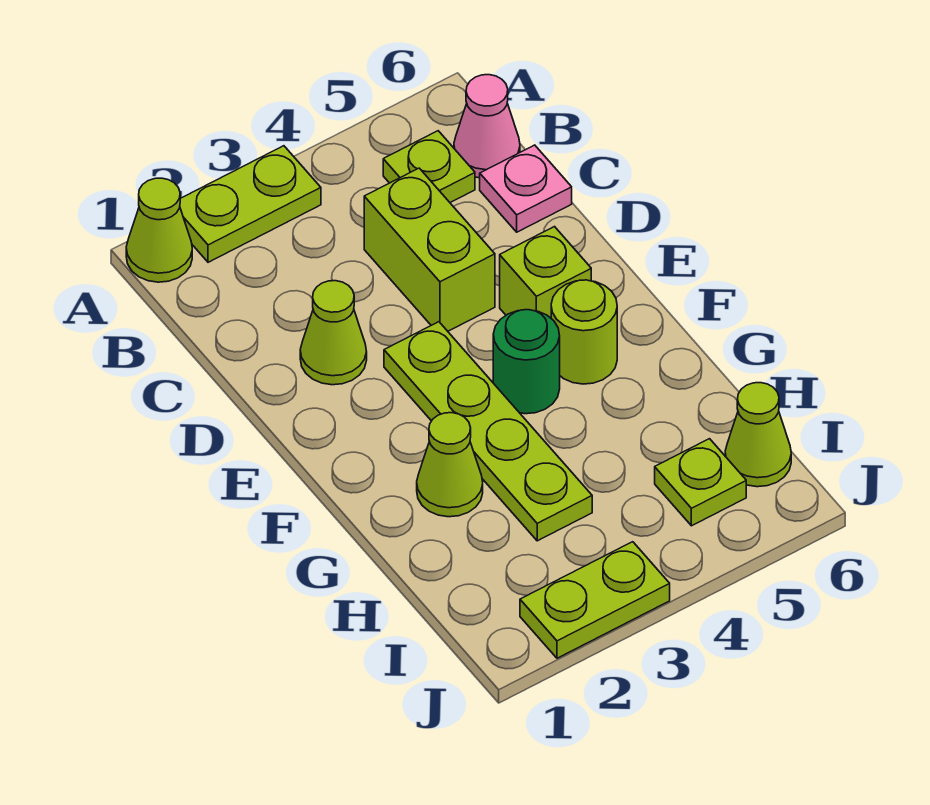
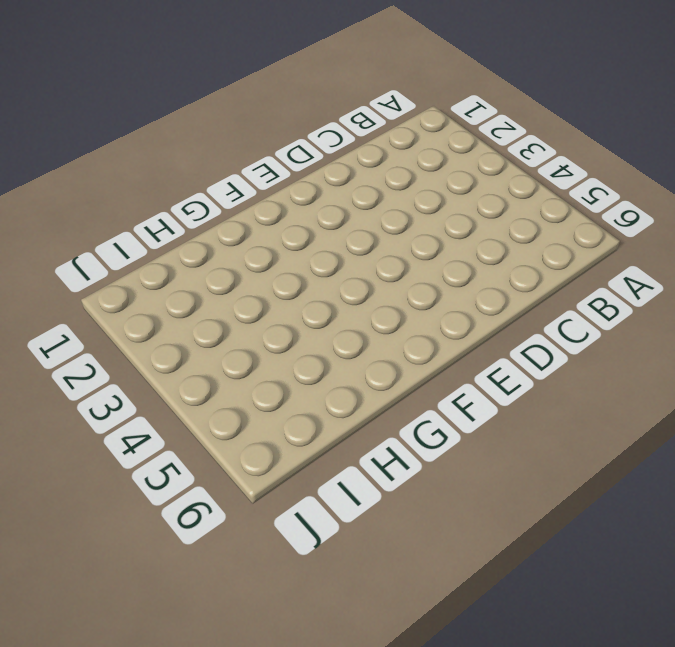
none -> lime 1x1 cone [126,178,192,282]
none -> lime 1x2 plate [180,146,321,262]
none -> lime 1x1 plate [383,131,475,203]

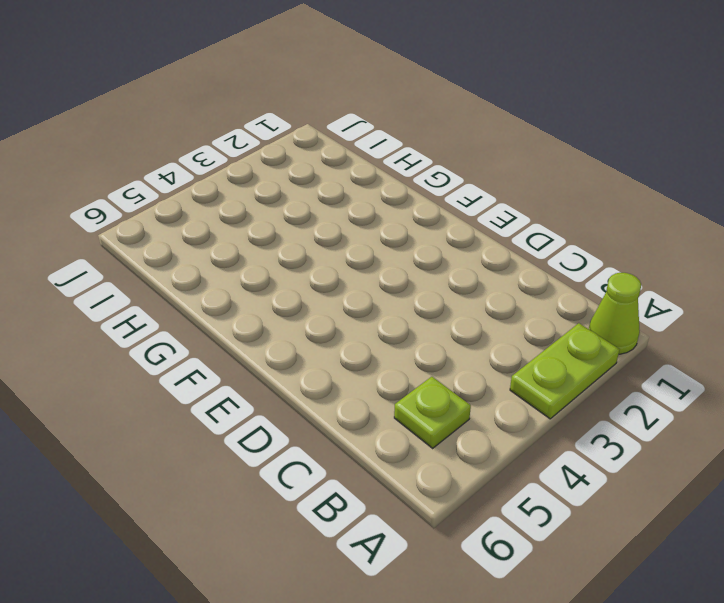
none -> pink 1x1 cone [454,75,520,178]
none -> lime 1x2 brick [364,168,495,331]
none -> pink 1x1 plate [480,145,572,232]

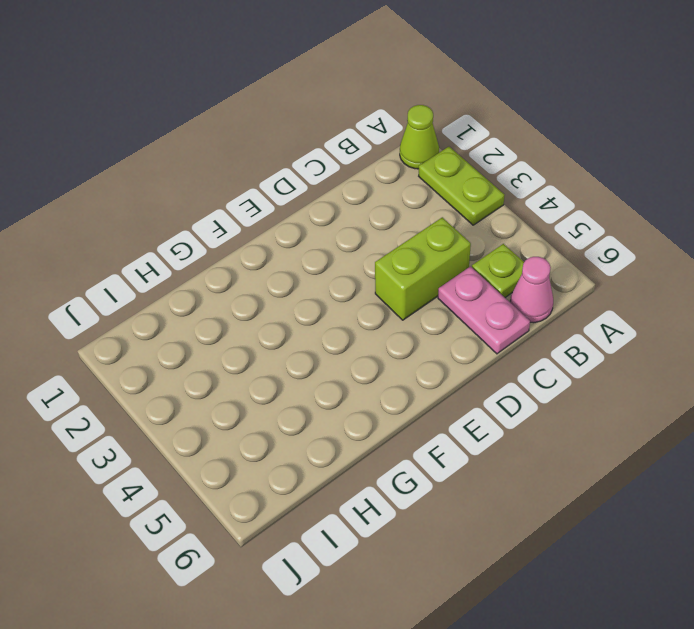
pink 1x2 plate [438,266,530,354] -> pink 1x1 plate [480,145,572,232]
none -> lime 1x1 cone [300,281,367,385]
none -> lime 1x4 plate [384,322,592,541]
none -> lime 1x1 brick [500,227,591,318]

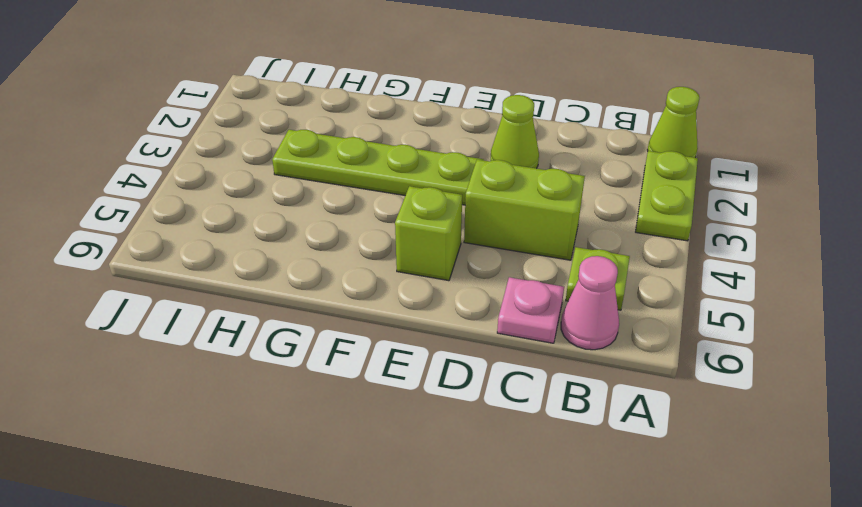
none -> green 1x1 round brick [493,310,560,414]
none -> lime 1x1 round brick [551,280,617,384]
none -> lime 1x1 cone [417,413,483,517]

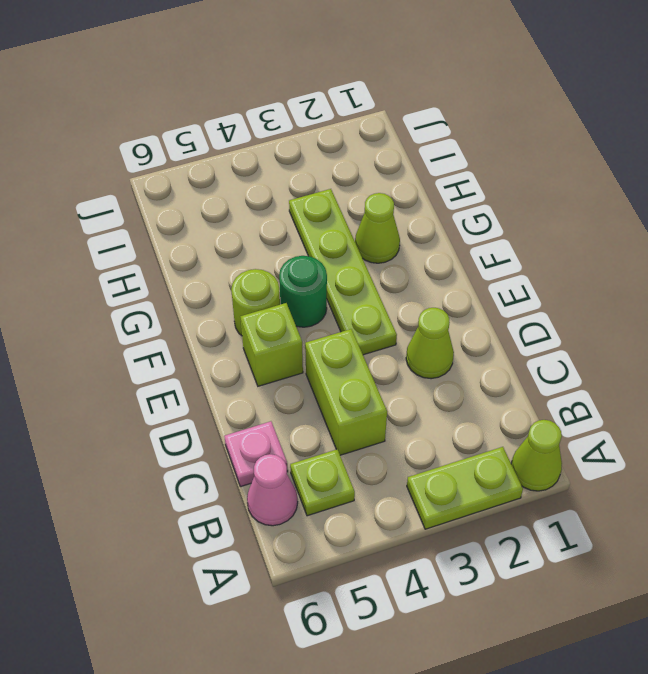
none -> lime 1x1 plate [655,439,746,526]
none -> lime 1x1 cone [725,383,791,487]
none -> lime 1x2 plate [520,542,670,658]

